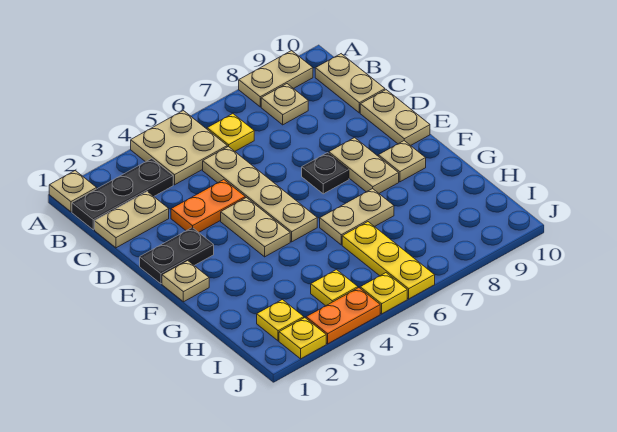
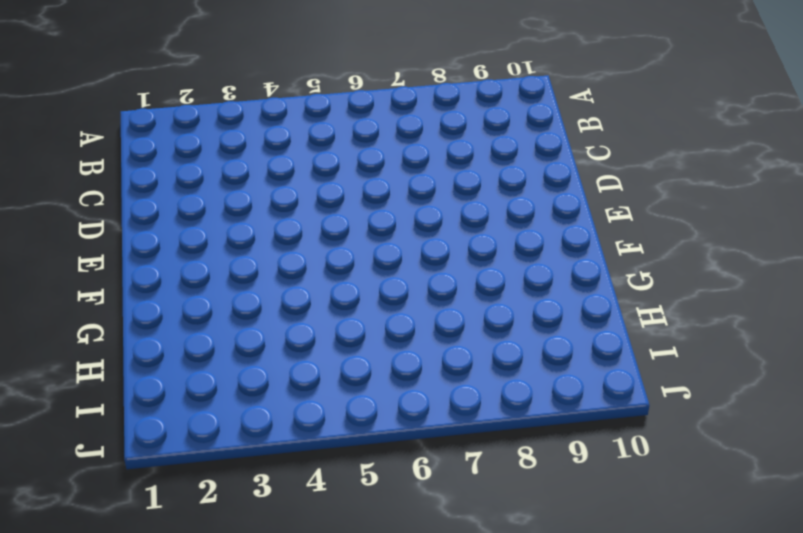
none -> tan 1x1 plate [49,171,97,212]
none -> tan 2x2 plate [131,111,227,185]
none -> tan 1x2 plate [239,51,313,107]

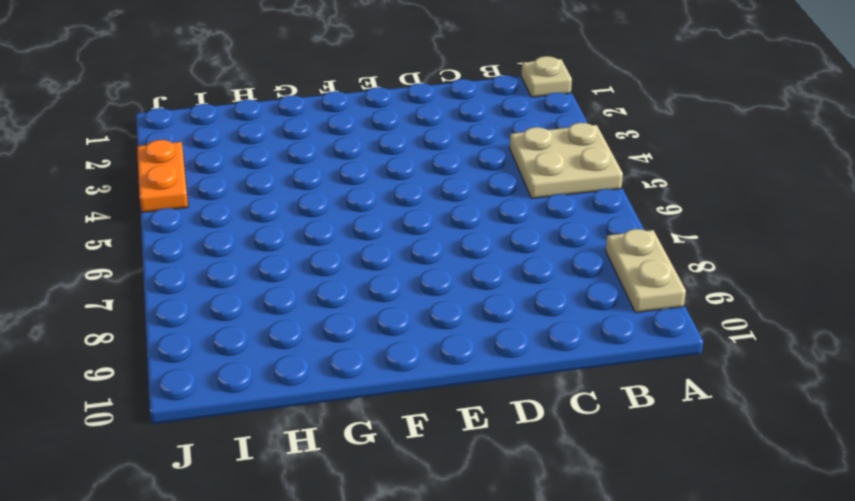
none -> black 1x3 plate [72,159,173,230]
none -> yellow 1x1 plate [207,114,254,151]
none -> tan 1x1 plate [261,84,308,125]

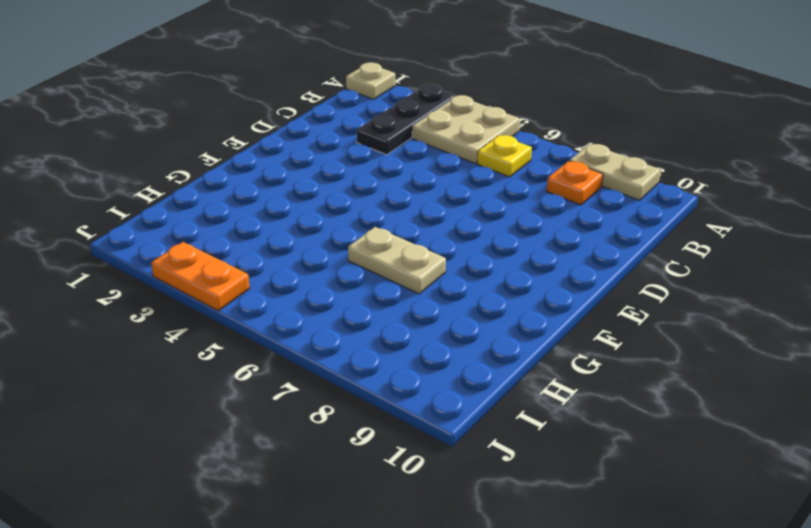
black 1x3 plate [357,84,456,155] -> black 1x3 plate turned to [72,159,173,230]
orange 1x1 plate [547,161,603,205] -> tan 1x1 plate [261,84,308,125]
none -> tan 1x2 plate [315,54,385,113]
none -> tan 1x2 plate [95,192,169,248]
none -> tan 1x4 plate [203,146,317,242]

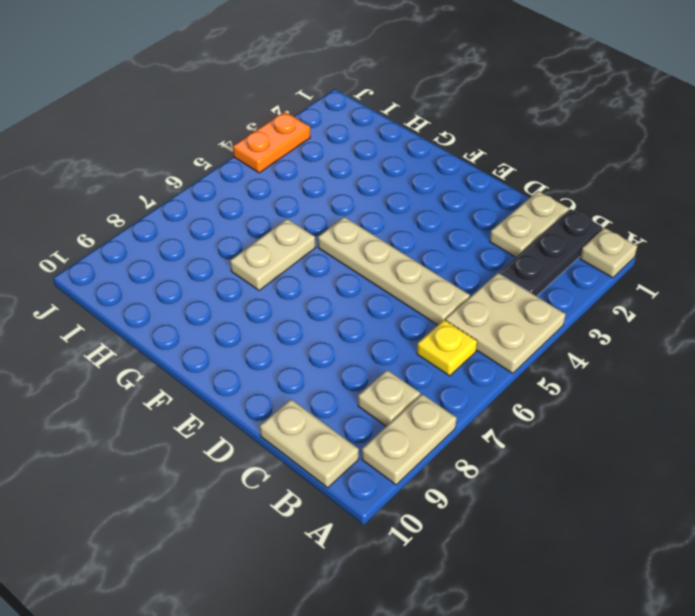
none -> orange 1x2 plate [171,180,245,232]
none -> tan 1x2 plate [360,90,430,146]
none -> black 1x2 plate [140,228,214,284]

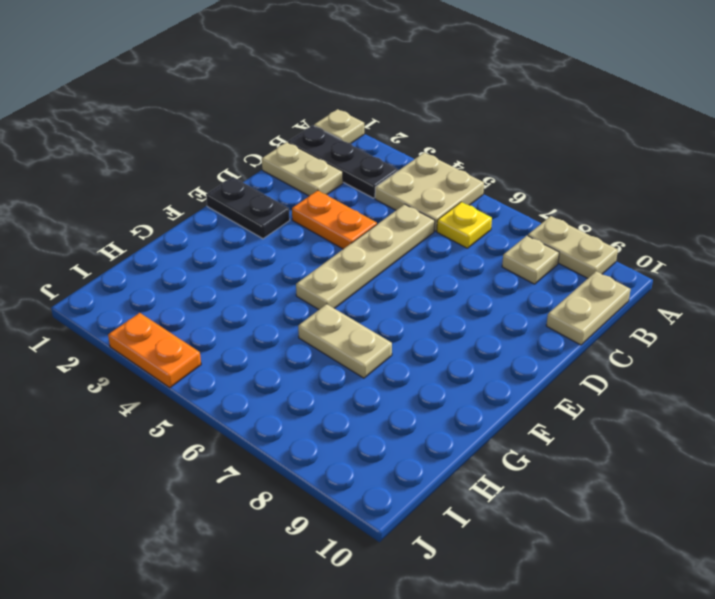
none -> tan 1x2 plate [360,90,430,146]
none -> tan 1x2 plate [221,198,290,257]
none -> black 1x1 plate [302,153,349,194]

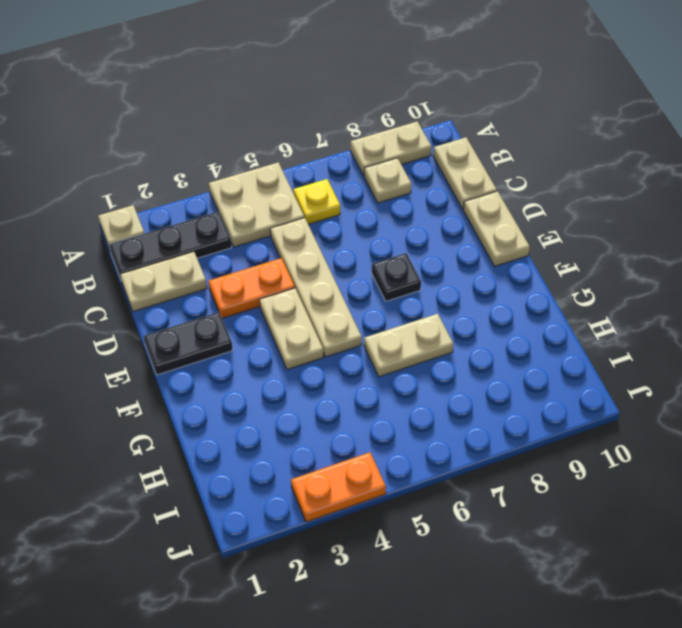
none -> tan 1x2 plate [329,138,399,193]
none -> tan 1x1 plate [162,261,209,302]
none -> tan 1x1 plate [378,141,426,182]

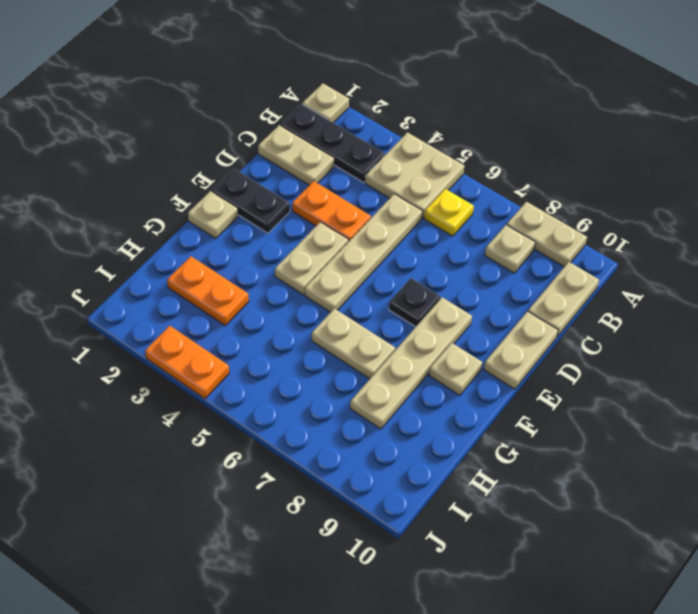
tan 1x4 plate [350,297,472,429] -> tan 1x2 plate [329,138,399,193]
orange 1x2 plate [167,256,249,325] -> none
none -> yellow 1x3 plate [342,222,435,299]
none -> yellow 1x1 plate [257,300,304,341]
none -> yellow 1x1 plate [311,270,358,306]

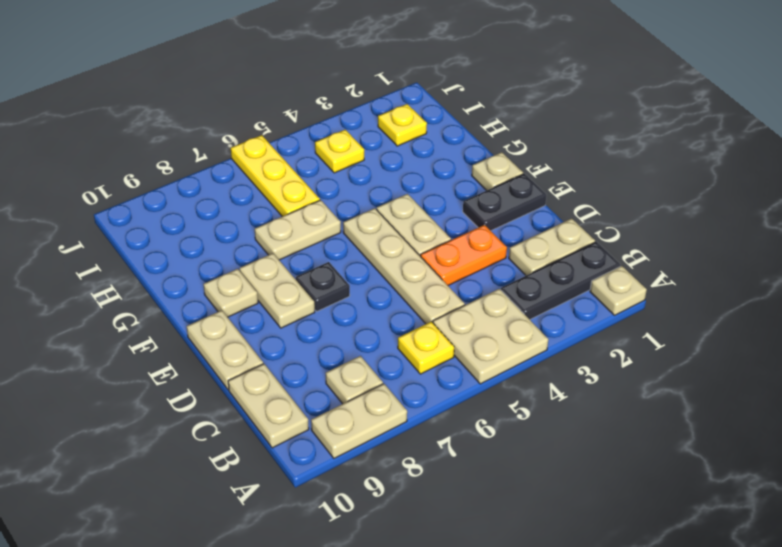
none -> yellow 1x1 plate [279,318,326,359]
none -> orange 1x2 plate [306,288,380,344]
none -> yellow 1x1 plate [360,273,407,314]

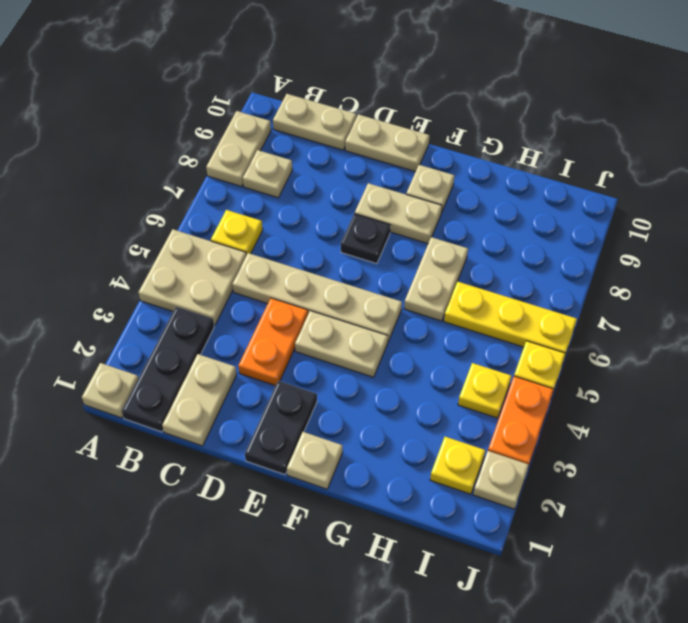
tan 1x1 plate [473,451,529,509] -> yellow 1x1 plate [279,318,326,359]

